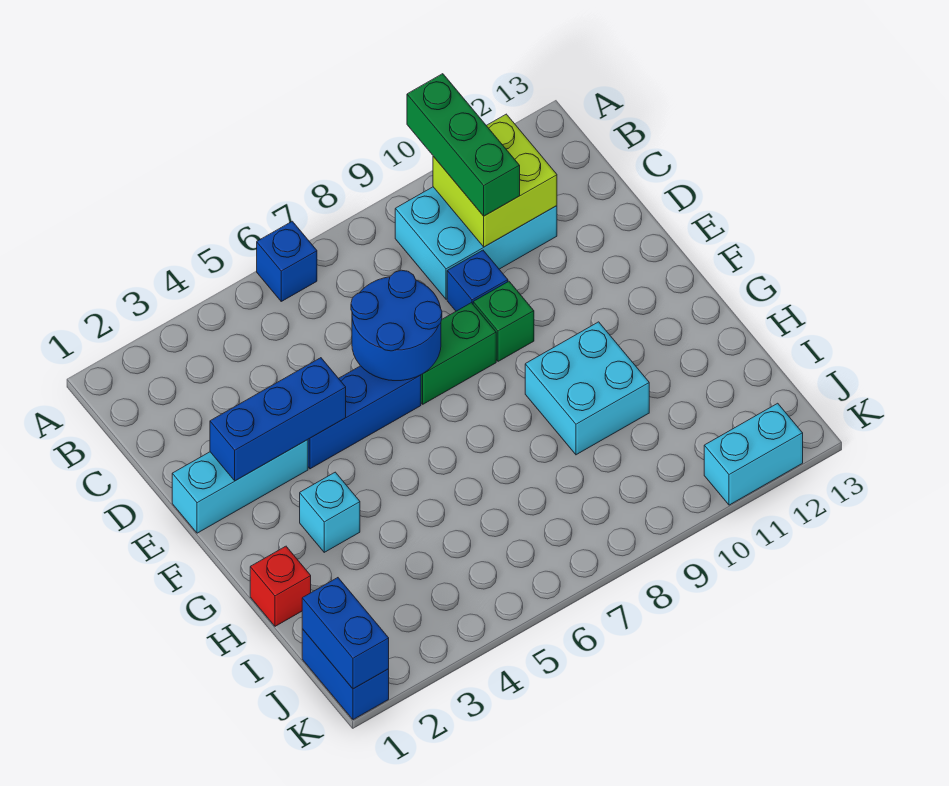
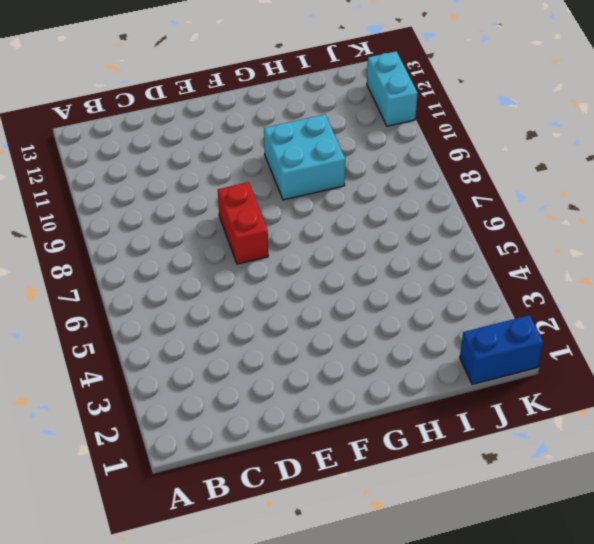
red 1x2 brick [218,182,268,264] -> green 1x2 brick [421,303,496,404]
none -> blue 1x1 brick [257,221,317,301]
none -> cyan 2x3 brick [395,187,557,299]
none -> blue 1x1 brick [447,250,508,311]

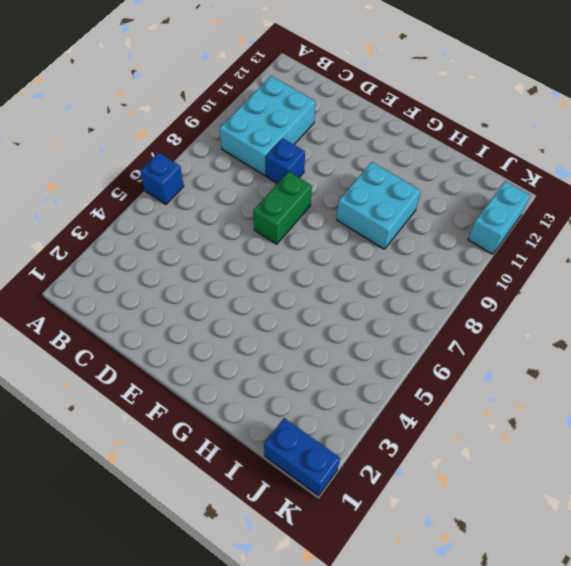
none -> cyan 1x3 brick [172,440,308,533]
none -> blue 1x3 brick [308,366,421,469]
none -> green 1x1 brick [473,281,534,361]

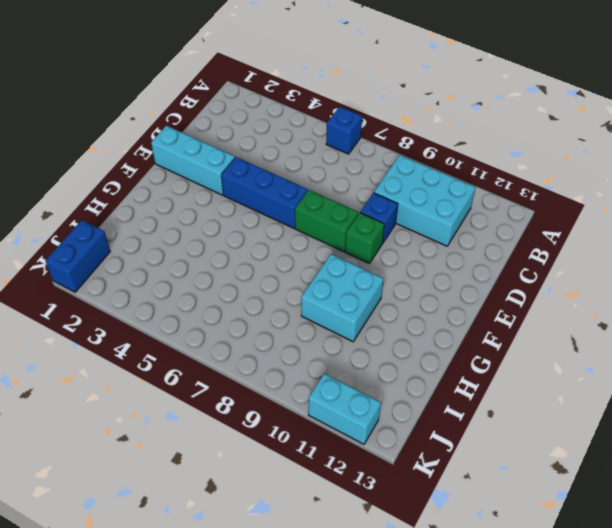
none -> cyan 1x1 brick [300,472,360,552]
none -> red 1x1 brick [250,546,311,626]
none -> lime 2x2 brick [433,114,557,247]

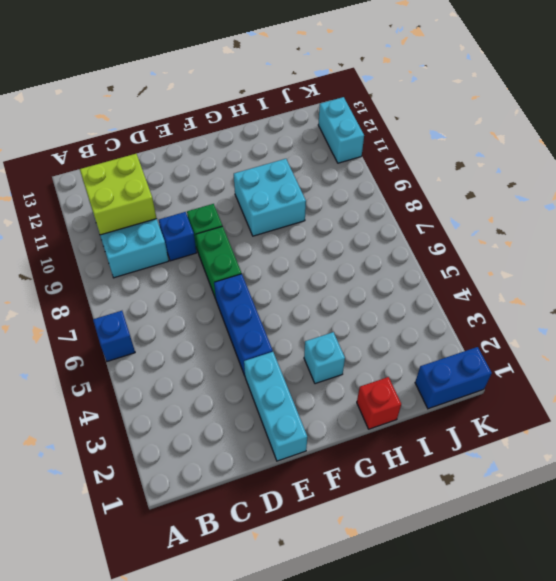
none -> blue 2x2 round brick [351,270,442,381]
none -> blue 1x3 brick [210,358,346,481]
none -> blue 1x2 brick [302,578,389,689]

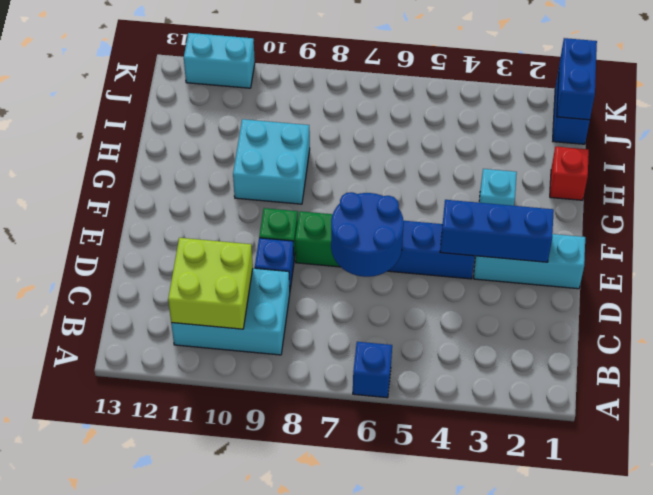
none -> green 1x3 brick [407,74,520,216]

